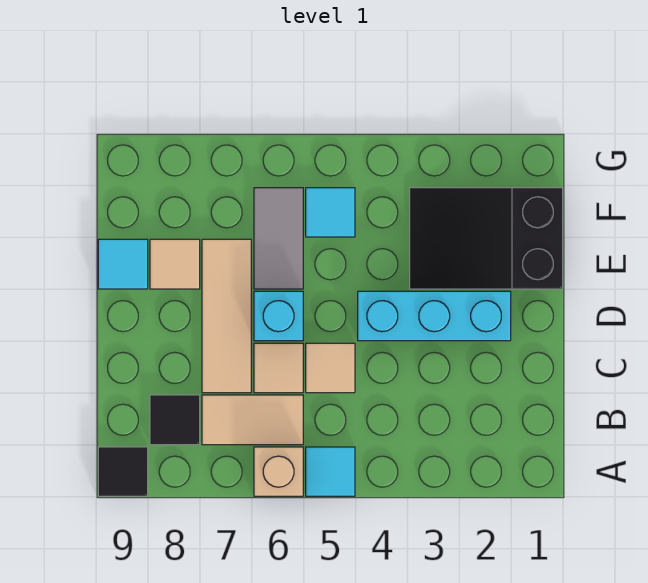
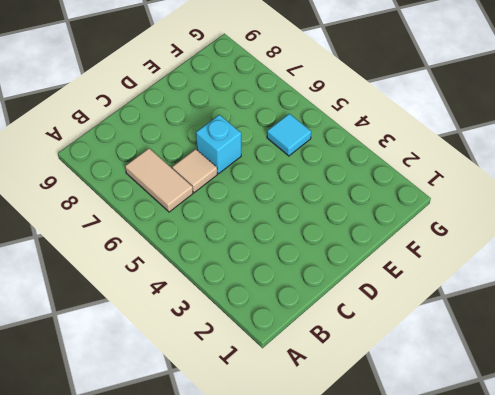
none -> cyan 1x1 tile [306,447,355,496]
none -> tan 1x1 brick [254,447,303,496]
none -> black 1x1 tile [98,447,148,496]

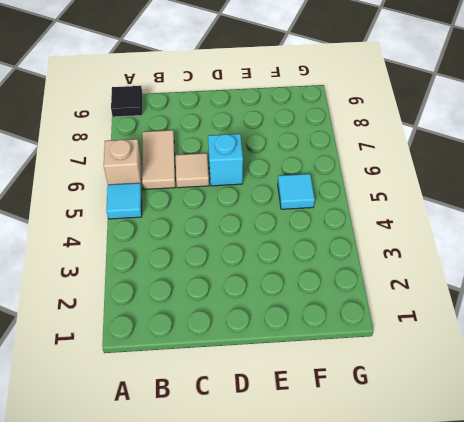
none -> black 1x1 tile [150,395,200,445]
none -> tan 1x1 tile [306,343,355,393]
none -> tan 1x3 tile [202,239,251,393]

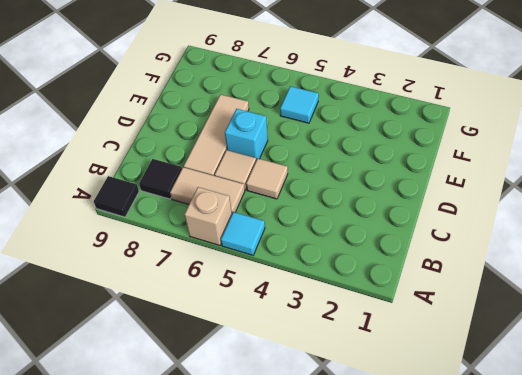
none -> cyan 1x3 brick [358,291,511,341]
none -> black 2x3 slope [410,188,563,289]
none -> grey 1x2 tile [254,188,303,289]

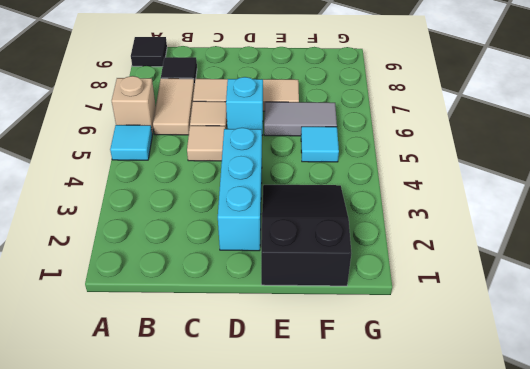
none -> tan 1x1 tile [150,239,200,289]
none -> cyan 1x1 tile [98,239,148,289]

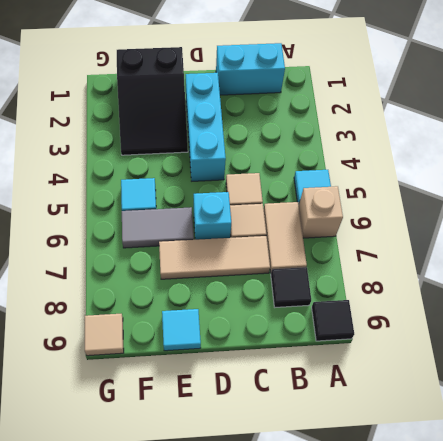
cyan 1x2 brick [216,43,285,95] -> none
tan 1x1 tile [85,314,124,356] -> tan 1x1 tile moved to [150,239,200,289]

